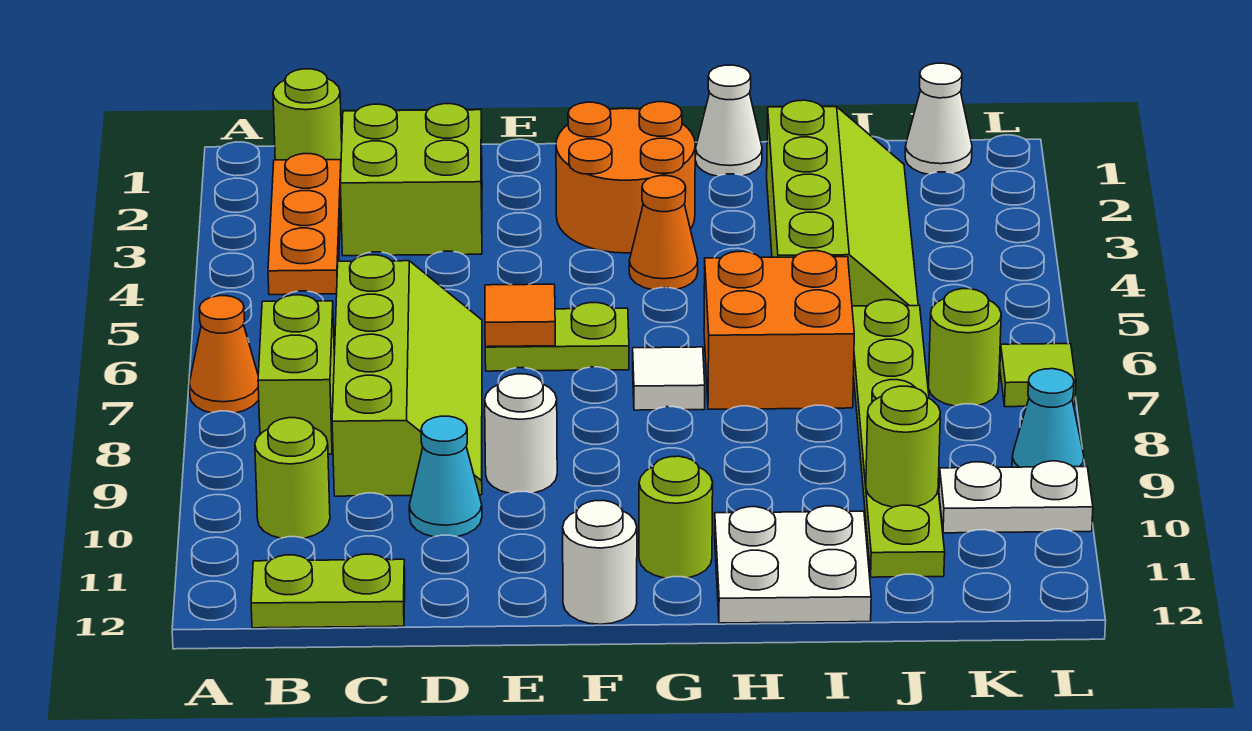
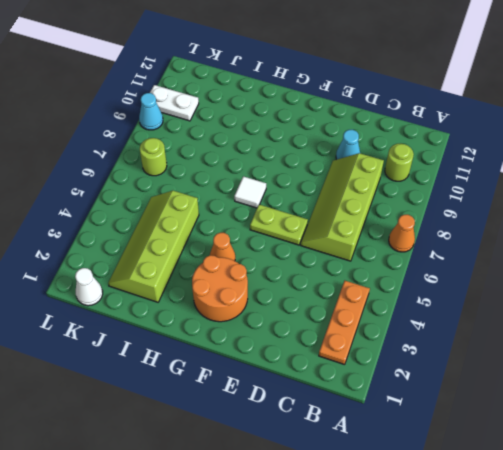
none -> lime 1x1 round brick [273,69,342,160]
none -> lime 1x2 brick [258,295,334,454]
none -> lime 1x2 plate [251,554,405,628]

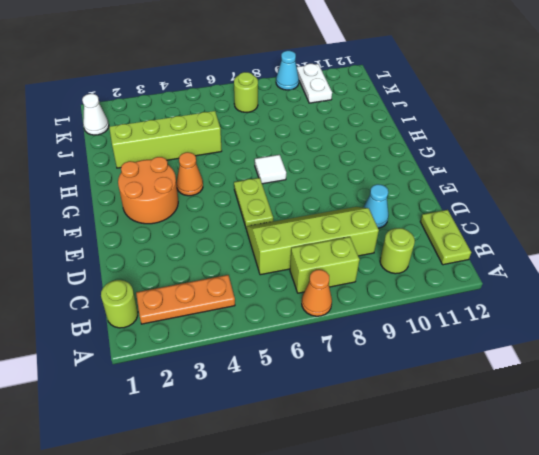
none -> lime 2x2 brick [340,104,482,256]
none -> white 1x1 round brick [485,374,557,493]
none -> white 1x1 round brick [563,501,637,624]

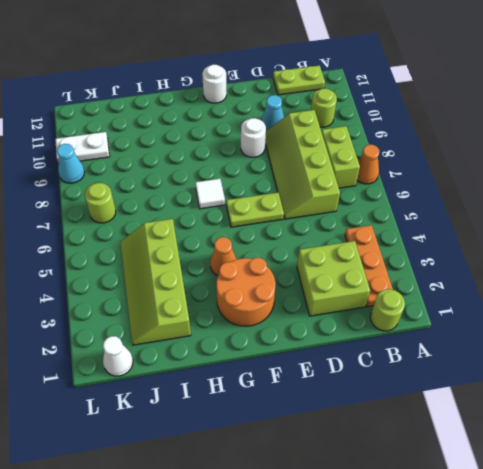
none -> lime 1x1 round brick [639,456,713,578]
none -> white 1x1 cone [695,65,762,176]
none -> orange 2x2 brick [704,251,854,409]

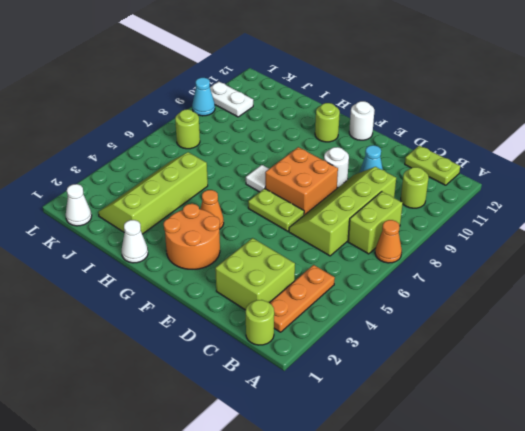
orange 2x2 brick [265,147,338,215] -> orange 2x2 brick moved to [704,251,854,409]
none -> white 2x2 plate [715,506,871,623]
none -> lime 1x6 plate [852,300,945,577]
none -> lime 1x1 tile [1000,344,1076,407]

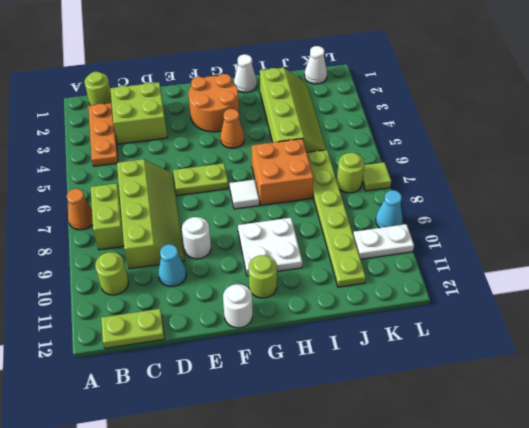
white 2x2 plate [238,218,302,276] -> white 2x2 plate moved to [715,506,871,623]
none -> orange 1x1 tile [485,284,555,347]
none -> lime 1x1 round brick [866,386,940,507]

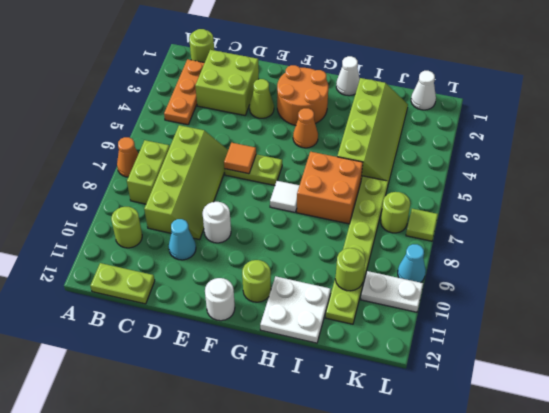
lime 1x1 cone [249,79,274,118] -> none

